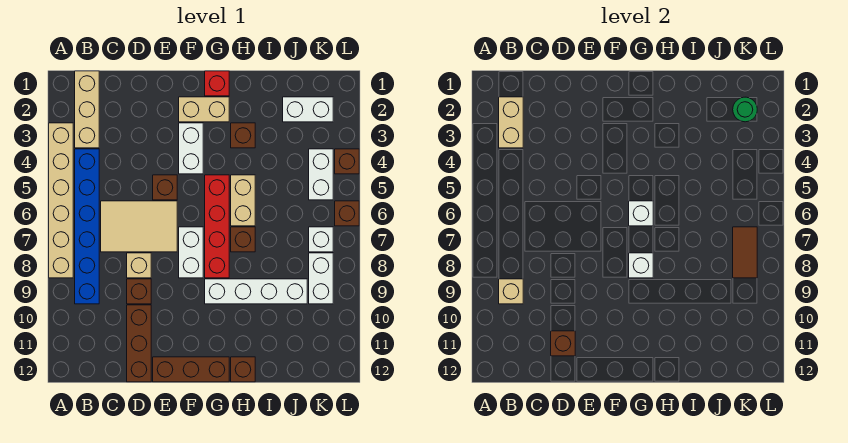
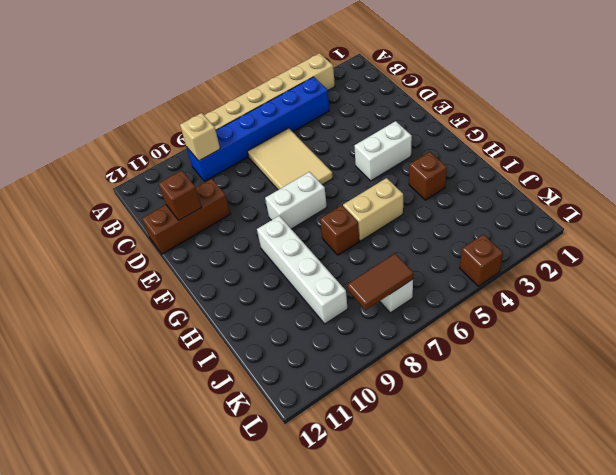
none -> tan 1x3 brick [75,71,99,148]
none -> tan 1x1 brick [127,253,151,278]
none -> brown 1x1 brick [127,279,151,304]
none -> brown 1x1 brick [153,175,177,200]

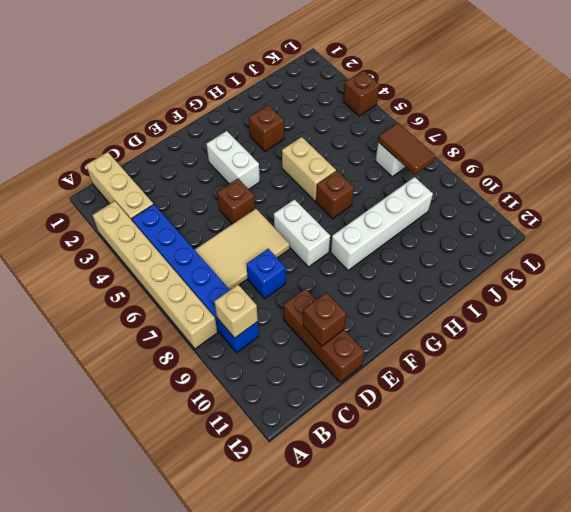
blue 1x1 brick [246,249,286,298] -> tan 1x1 brick [127,253,151,278]
none -> brown 1x1 brick [127,279,151,304]
none -> brown 1x3 brick [153,357,229,382]
none -> tan 1x2 brick [179,97,229,122]
none -> red 1x1 brick [205,71,229,96]

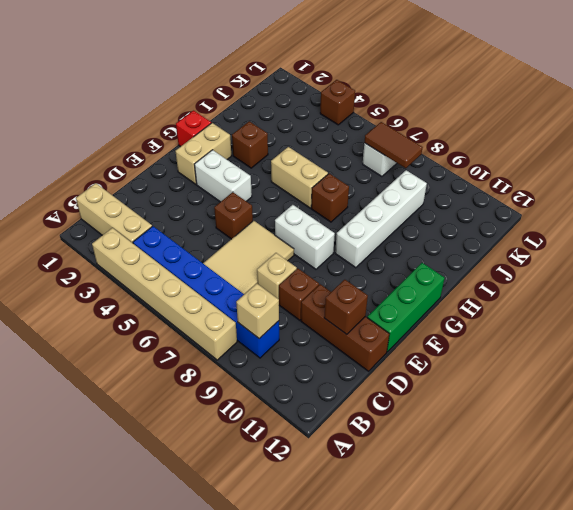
green 1x3 brick [367,263,445,352] -> brown 1x3 brick [153,357,229,382]
none -> red 1x4 brick [205,175,229,278]
none -> brown 1x1 brick [231,357,255,382]
none -> white 1x2 brick [283,97,333,122]
none -> white 1x2 brick [309,149,333,200]

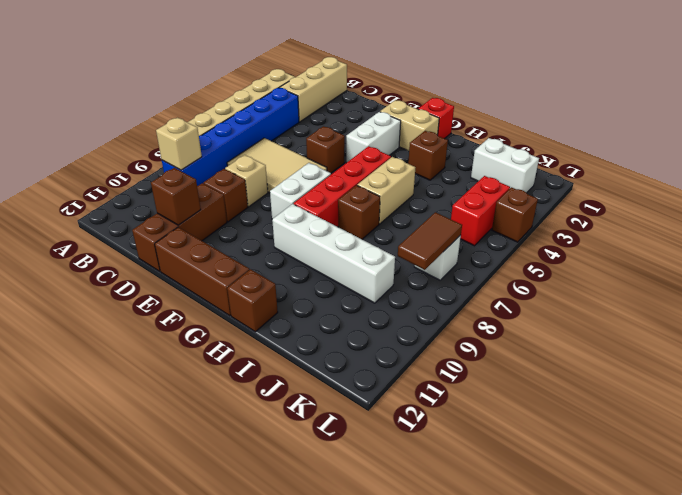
red 1x2 brick [451,176,510,246] -> white 1x2 brick [309,149,333,200]
none -> white 1x2 brick [309,253,333,304]
none -> brown 1x1 brick [335,201,359,226]
none -> tan 1x2 brick [499,97,523,148]
none -> white 1x1 brick [629,201,653,226]

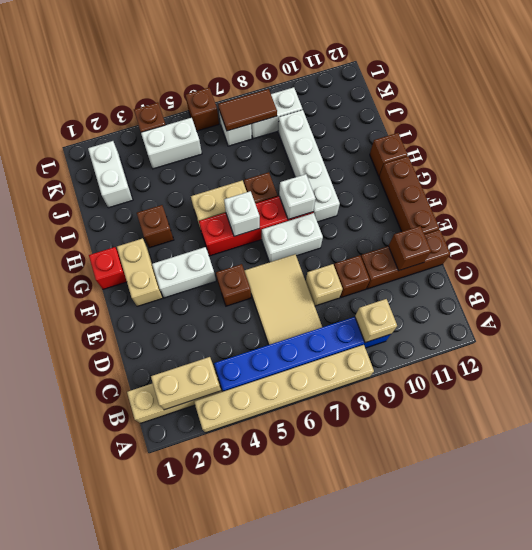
none -> green 1x1 round brick [733,97,757,122]

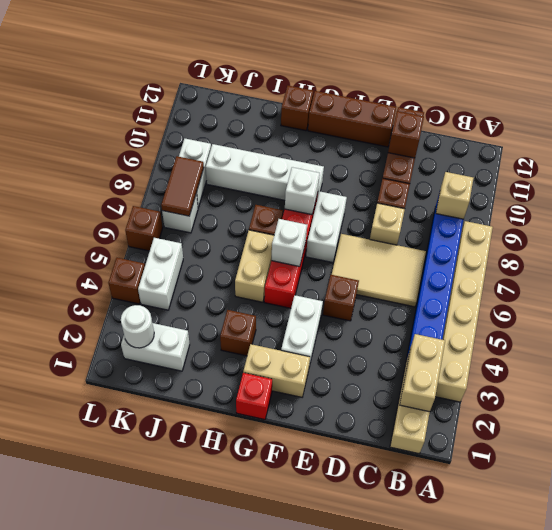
white 1x1 round brick [121,305,154,348] -> green 1x1 round brick [733,97,757,122]

